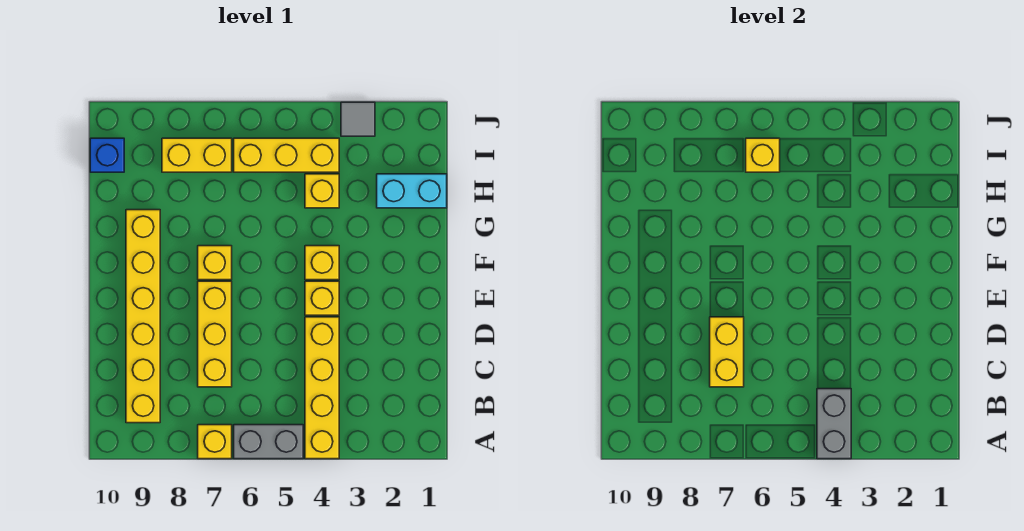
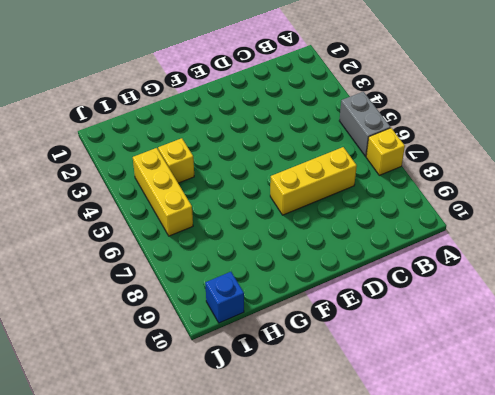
none -> yellow 1x4 brick [305,317,339,459]
none -> yellow 1x6 brick [126,210,160,423]
none -> yellow 1x1 brick [305,281,339,315]

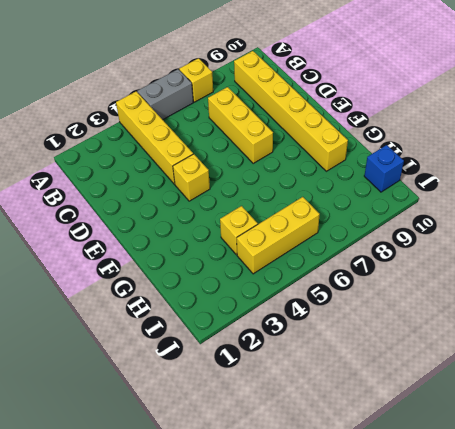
none -> yellow 1x1 brick [305,246,339,280]
none -> yellow 1x1 brick [198,246,232,280]
none -> cyan 1x2 brick [377,174,447,208]

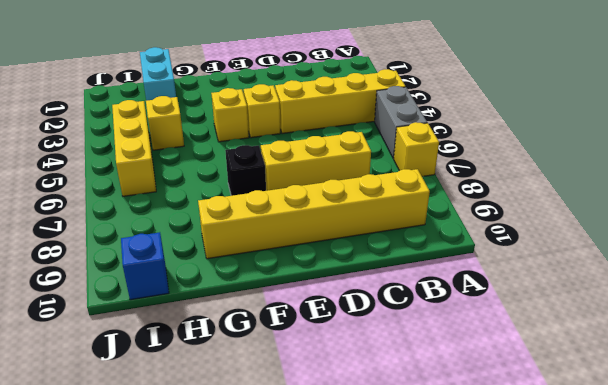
black 1x1 brick [225,145,266,196] -> yellow 1x1 brick [198,246,232,280]
none -> yellow 1x2 brick [162,138,232,172]
none -> grey 1x1 tile [341,102,375,136]
none -> grey 1x2 brick [817,389,851,459]

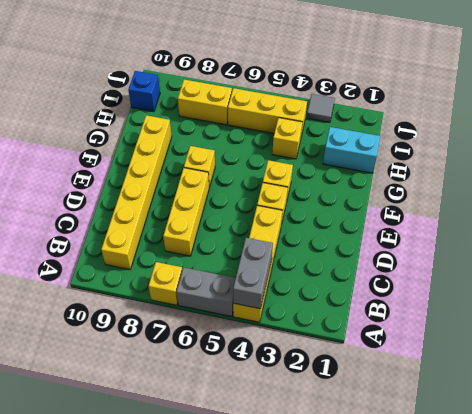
none -> yellow 1x2 brick [710,317,744,387]
none -> yellow 1x1 brick [746,138,780,172]

